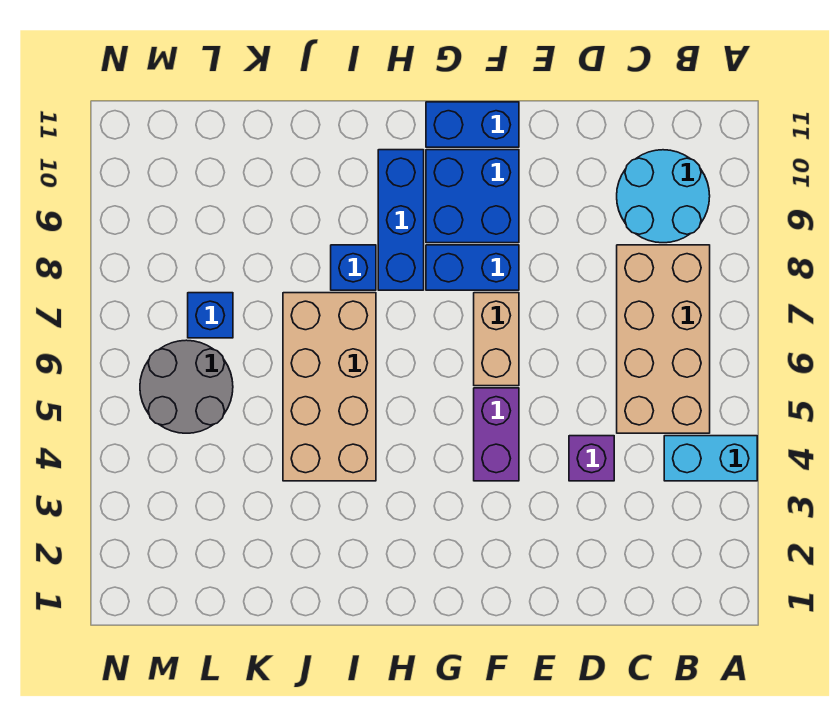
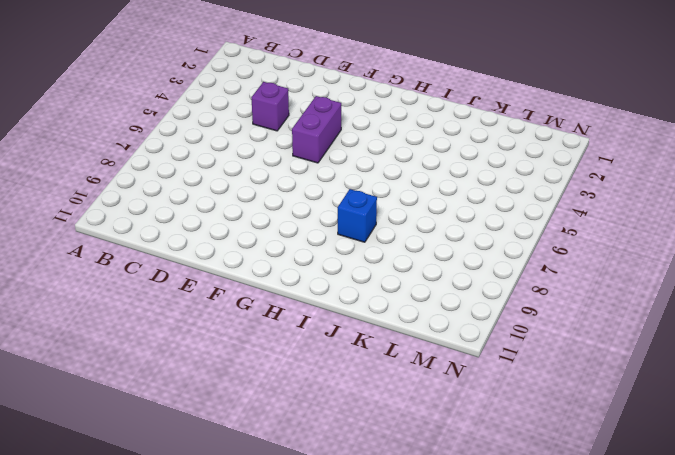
none -> cyan 1x2 brick [664,436,757,481]
none -> tan 2x4 brick [617,245,710,433]
none -> cyan 2x2 round brick [617,150,710,243]

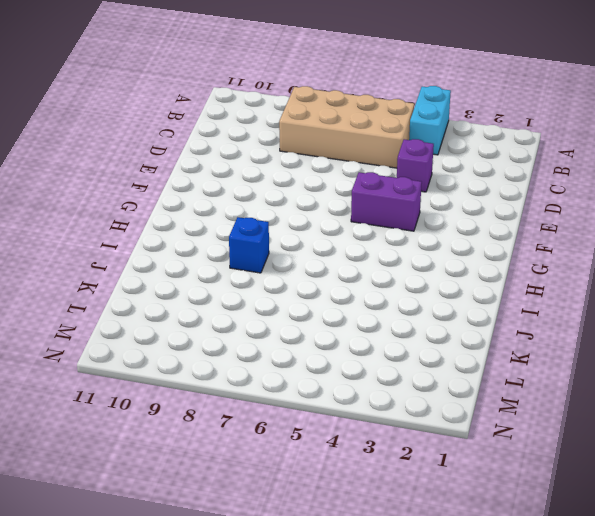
none -> cyan 2x2 round brick [617,150,710,243]
none -> tan 1x2 brick [474,293,519,386]
none -> blue 1x2 brick [426,245,519,290]

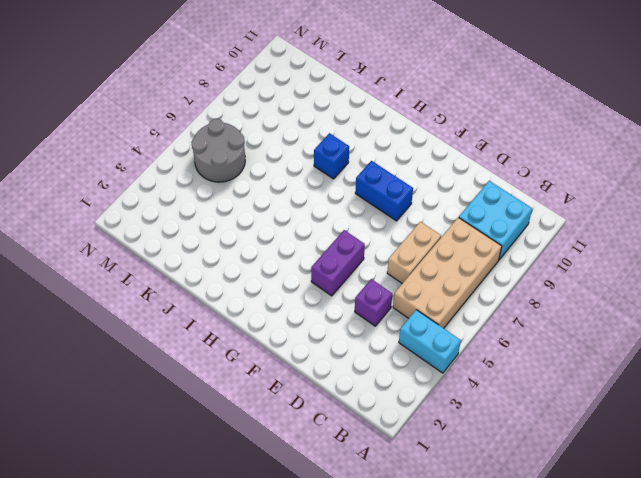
cyan 2x2 brick [459,181,532,260] -> cyan 2x2 round brick [617,150,710,243]
tan 1x2 brick [387,222,441,284] -> tan 1x2 brick moved to [474,293,519,386]
none -> blue 2x2 brick [426,150,519,243]
none -> blue 1x2 brick [426,102,519,147]
none -> blue 1x3 brick [378,150,424,290]

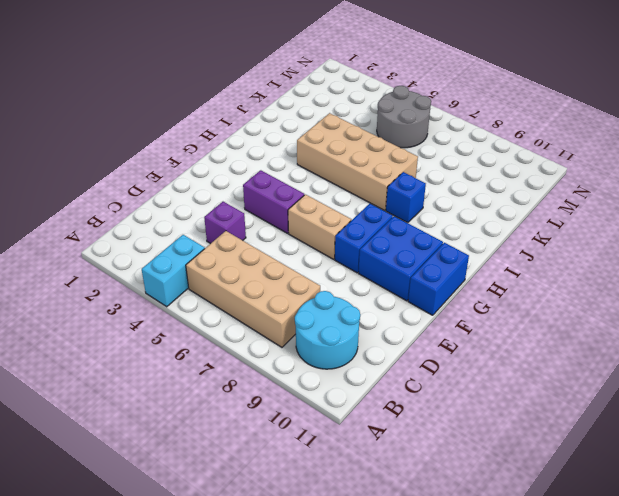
none -> blue 1x3 brick [378,150,424,290]
none -> blue 1x1 brick [188,293,233,338]

